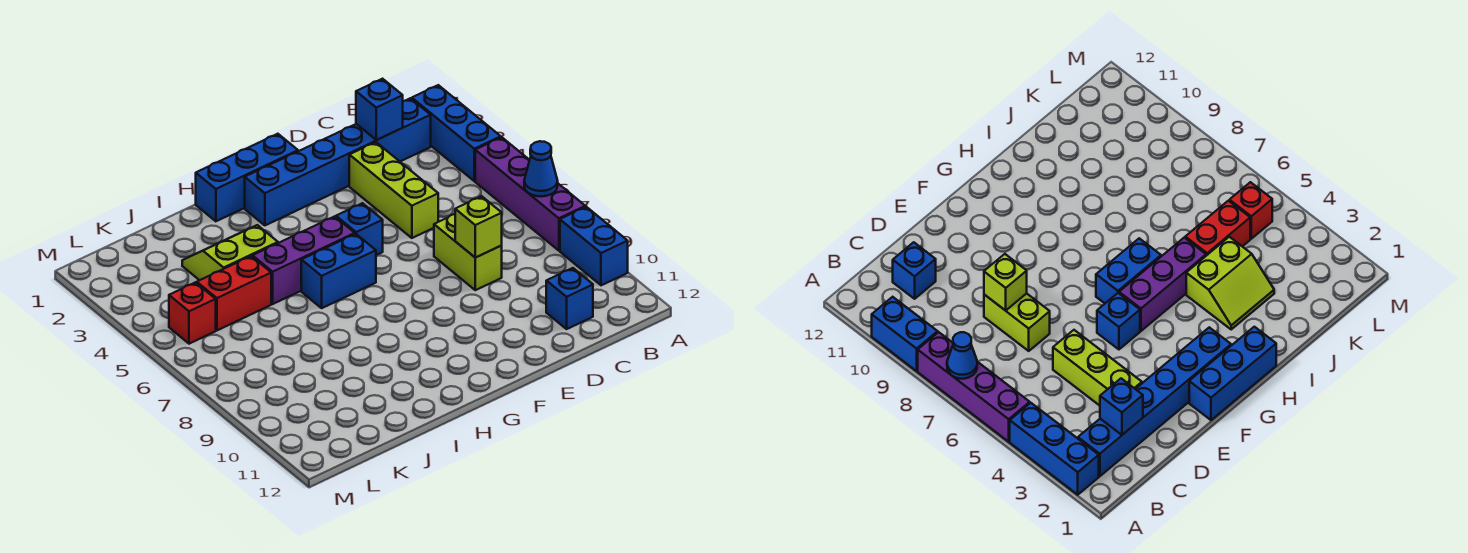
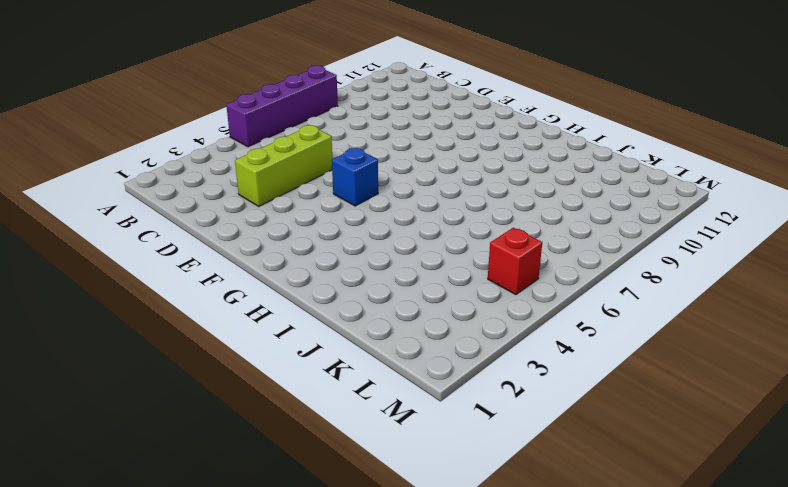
none -> blue 1x3 brick [412,85,501,181]
none -> blue 1x2 brick [560,207,628,285]
none -> blue 1x6 brick [245,98,431,225]

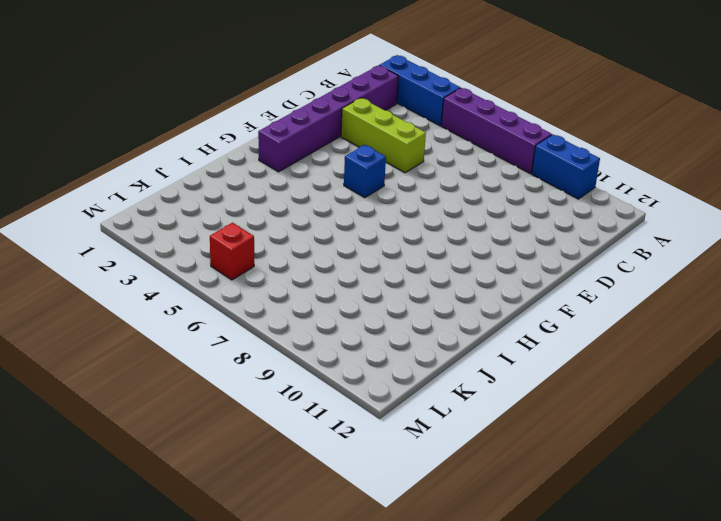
purple 1x6 brick [258,65,398,172] -> blue 1x6 brick [245,98,431,225]
none -> blue 1x1 brick [546,268,593,329]
none -> lime 1x2 brick [434,214,502,290]
none -> blue 1x3 brick [196,134,298,221]

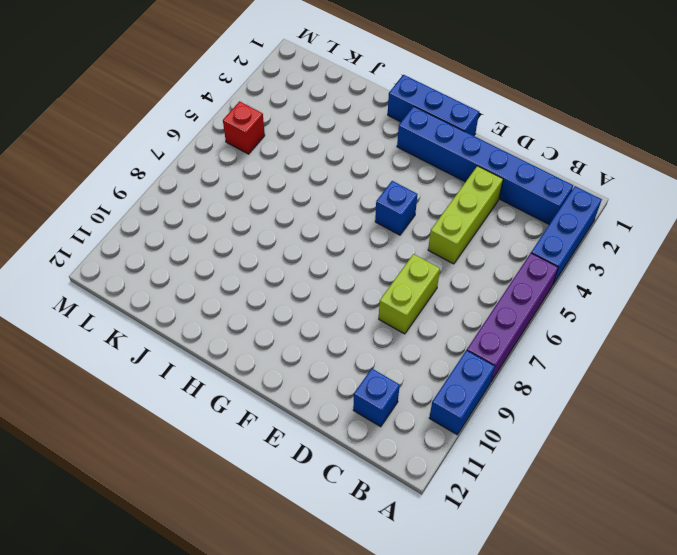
none -> purple 1x3 brick [252,216,355,304]
none -> blue 1x2 brick [301,234,376,308]
none -> lime 2x2 slope [182,225,278,280]

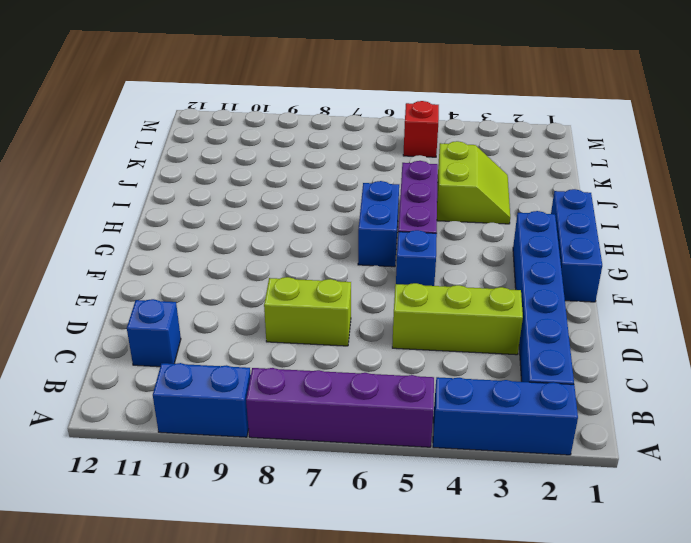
none -> red 1x2 brick [197,256,271,330]
none -> blue 1x1 cone [524,141,558,196]
none -> blue 1x1 brick [356,79,403,140]

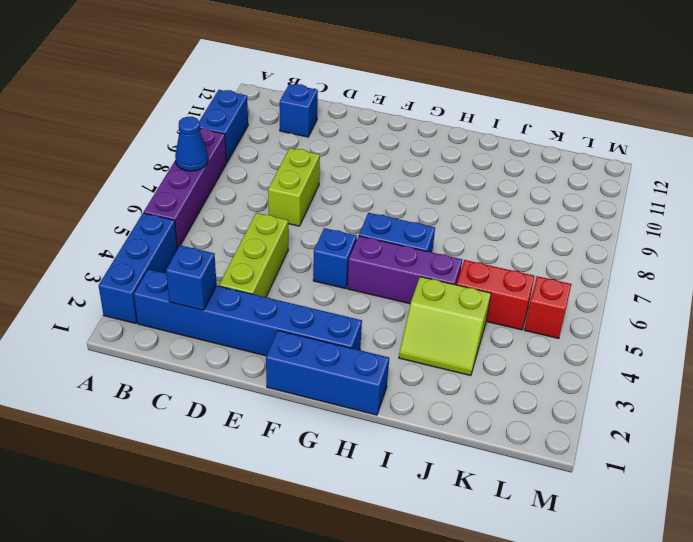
none -> lime 1x1 brick [455,196,502,258]

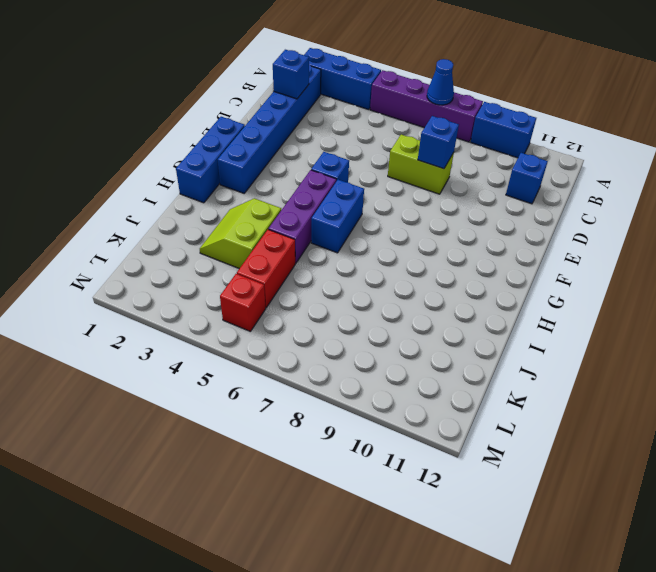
blue 1x1 brick [418,116,459,169] -> lime 1x1 brick [455,196,502,258]
none -> lime 1x3 brick [349,142,438,238]

